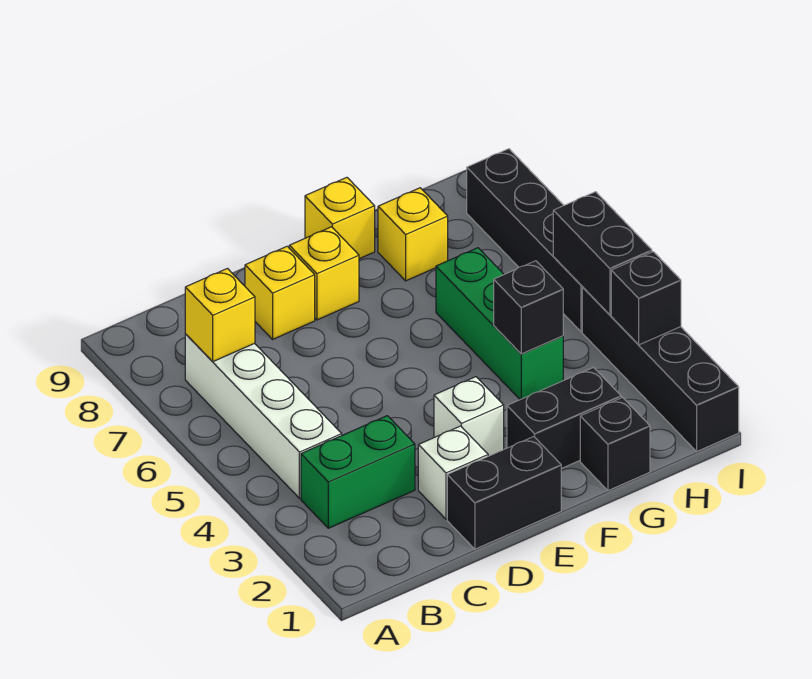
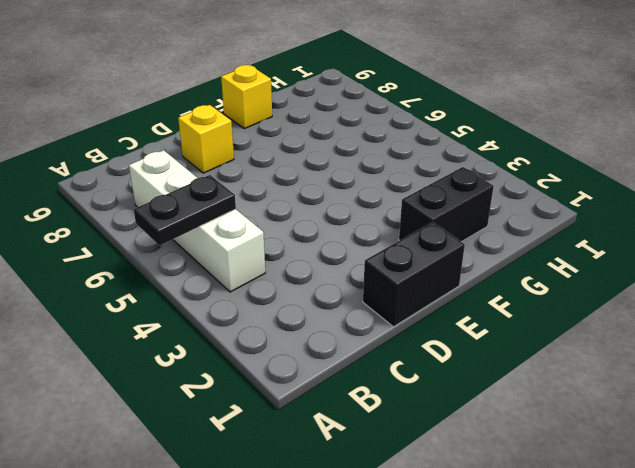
black 1x2 plate [134,175,236,246] -> none
none -> green 1x2 brick [301,416,415,528]
none -> white 1x1 brick [418,426,488,519]
none -> white 1x1 brick [434,377,504,456]

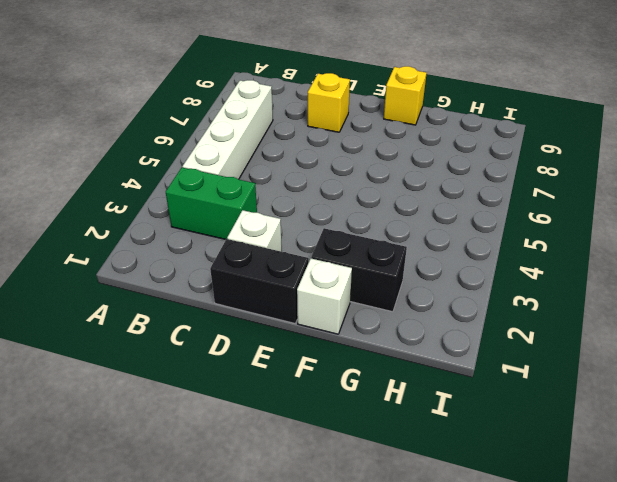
white 1x1 brick [297,259,352,334] -> white 1x1 brick moved to [434,377,504,456]
none -> yellow 1x1 brick [289,227,359,320]
none -> black 1x1 brick [580,398,650,491]
none -> green 1x3 brick [436,248,563,400]

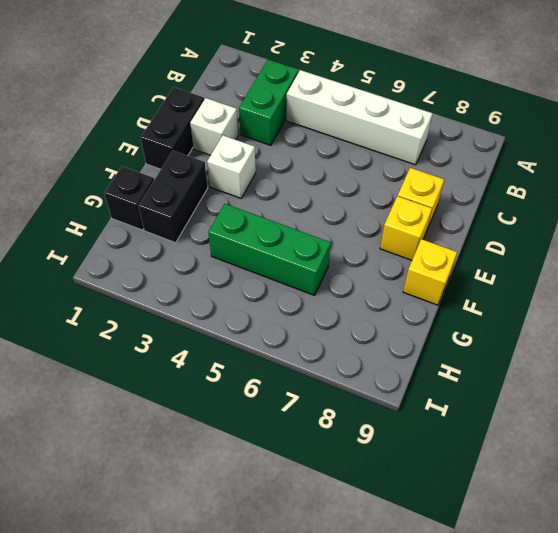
none -> yellow 1x1 brick [378,188,448,281]
none -> black 1x4 brick [582,287,739,451]
none -> black 1x4 brick [467,149,582,332]

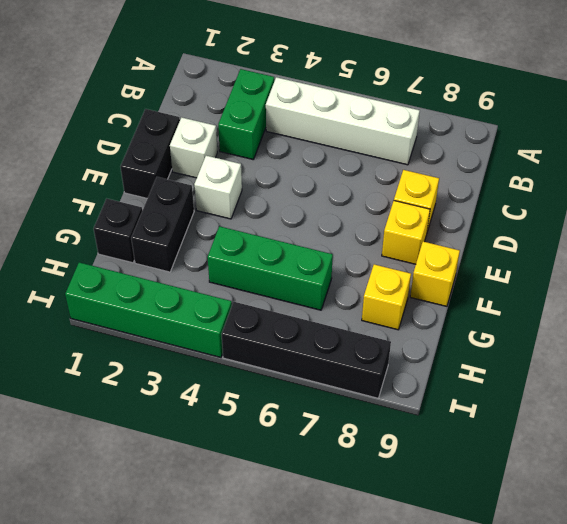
green 1x4 brick [65,262,232,357] -> black 1x4 brick [582,287,739,451]
none -> yellow 1x1 brick [185,269,255,362]
none -> black 1x1 brick [494,261,563,354]
none -> black 1x1 brick [611,252,681,345]

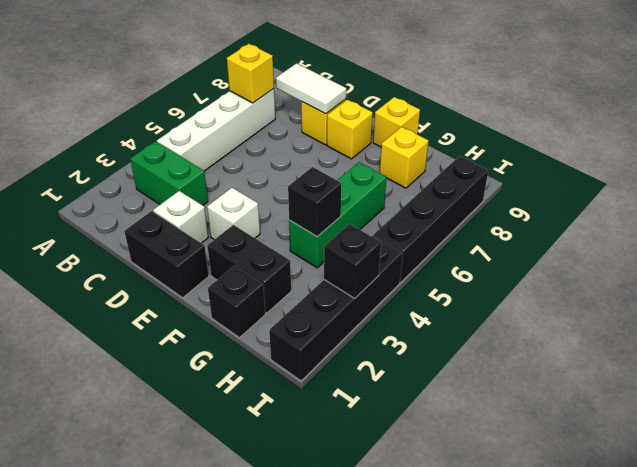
white 1x2 tile [276,63,346,114] -> none
none -> black 1x2 brick [553,192,652,315]

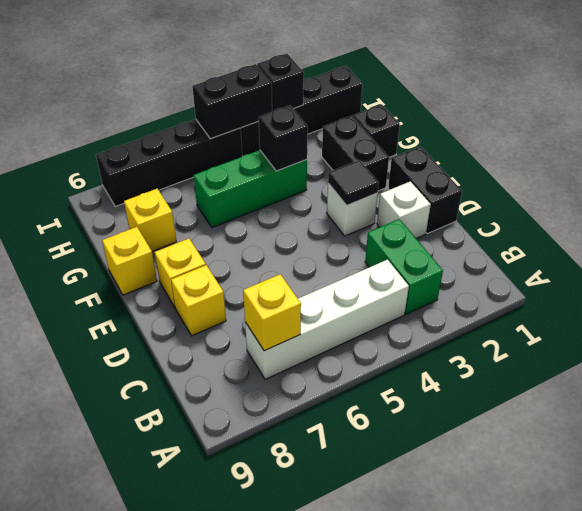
black 1x1 tile [328,160,379,205] -> none

